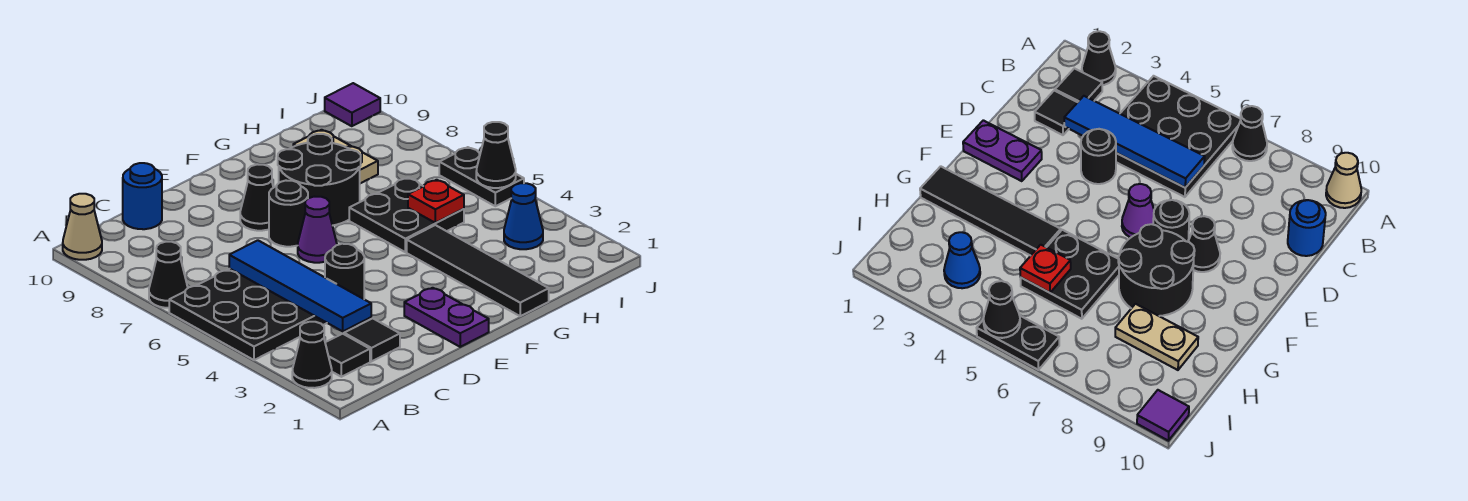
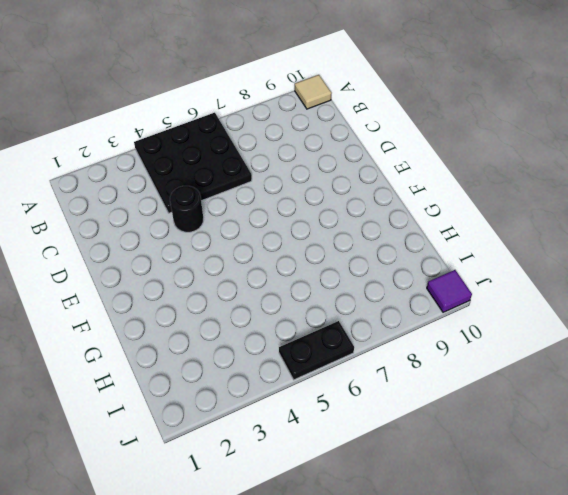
tan 1x1 tile [295,75,332,109] -> tan 1x1 cone [63,194,102,260]
none -> black 1x1 cone [292,322,332,388]
none -> black 1x1 cone [149,242,188,308]
none -> black 1x1 tile [325,334,370,377]

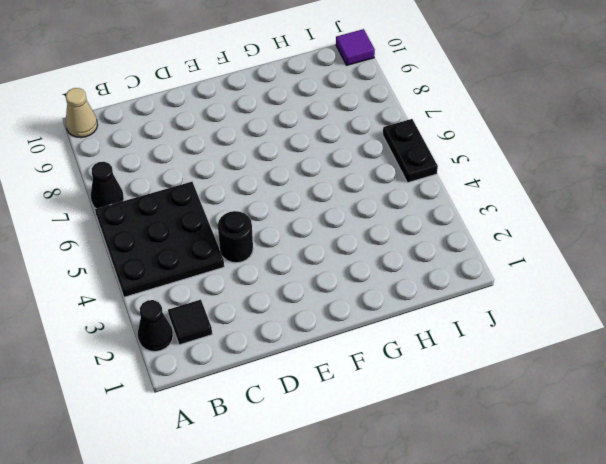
none -> black 1x1 tile [344,318,400,362]
none -> blue 1x1 round brick [123,163,162,229]
none -> purple 1x2 plate [404,288,489,347]

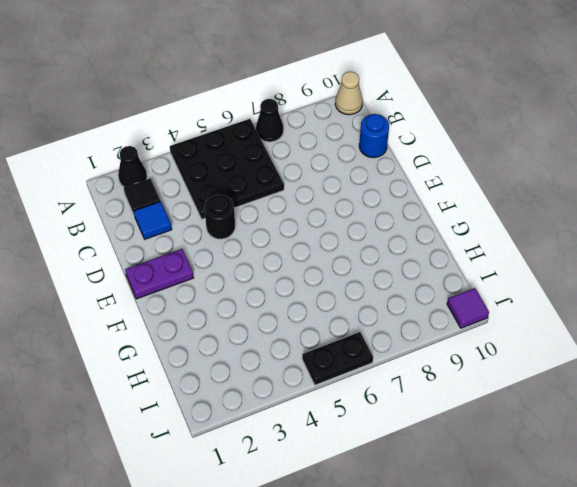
blue 1x1 tile [134,201,172,239] -> black 1x1 tile [344,318,400,362]
none -> purple 1x1 cone [298,197,337,263]
none -> black 1x1 round brick [269,181,308,247]
none -> black 1x1 cone [240,164,273,231]

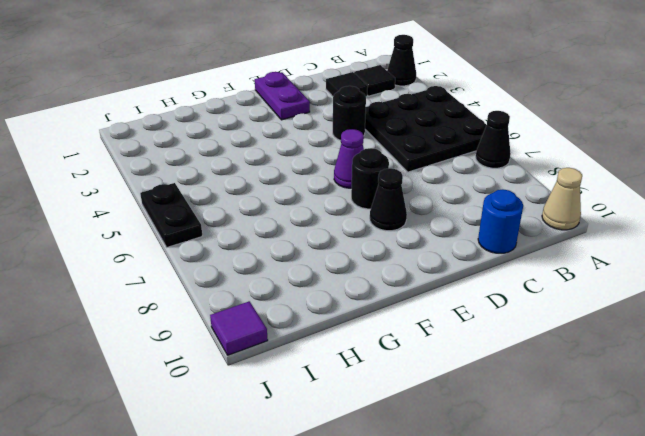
none -> black 2x2 round brick [278,134,361,226]
none -> black 1x4 tile [407,225,549,316]
none -> black 2x2 plate [349,178,464,252]

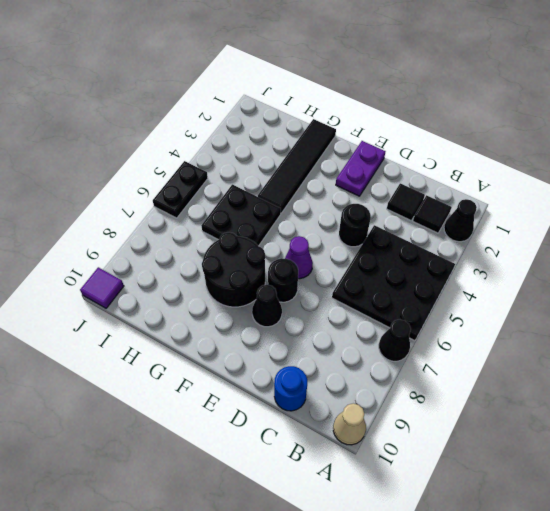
none -> tan 1x2 plate [293,130,378,183]
none -> blue 1x1 cone [504,183,543,249]
none -> blue 1x4 tile [229,240,371,331]

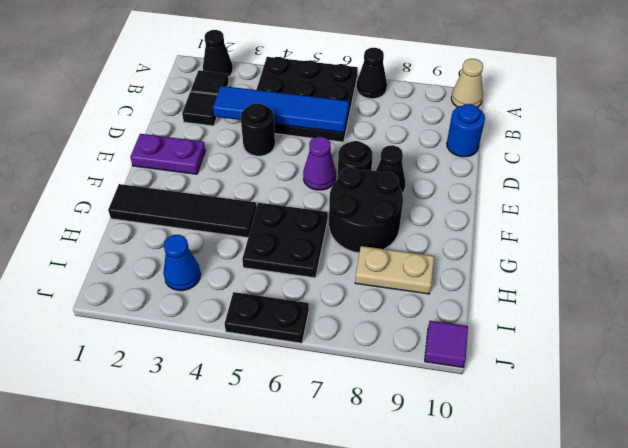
none -> red 1x1 plate [408,180,464,223]
none -> black 1x1 cone [476,122,516,188]

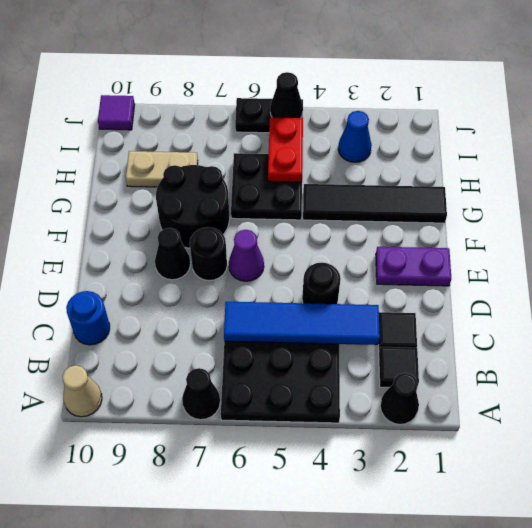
red 1x2 plate [268,117,303,182] -> red 1x1 plate [408,180,464,223]

